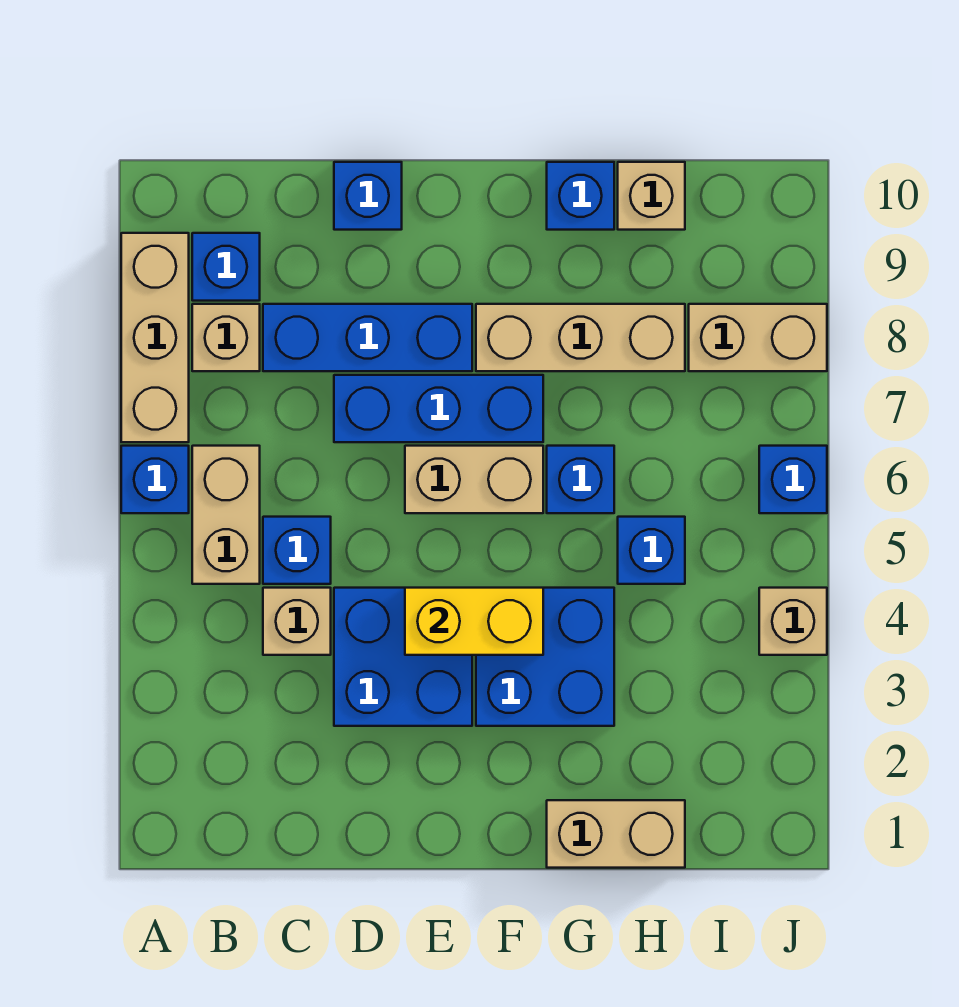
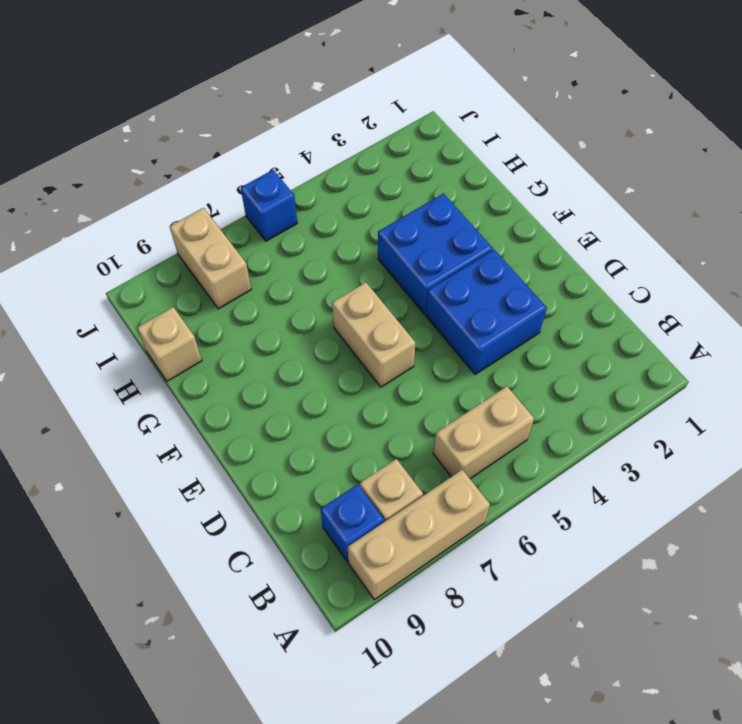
none -> blue 1x1 brick [121,446,189,513]
none -> tan 1x1 brick [263,588,331,655]
none -> blue 1x1 brick [263,517,331,584]

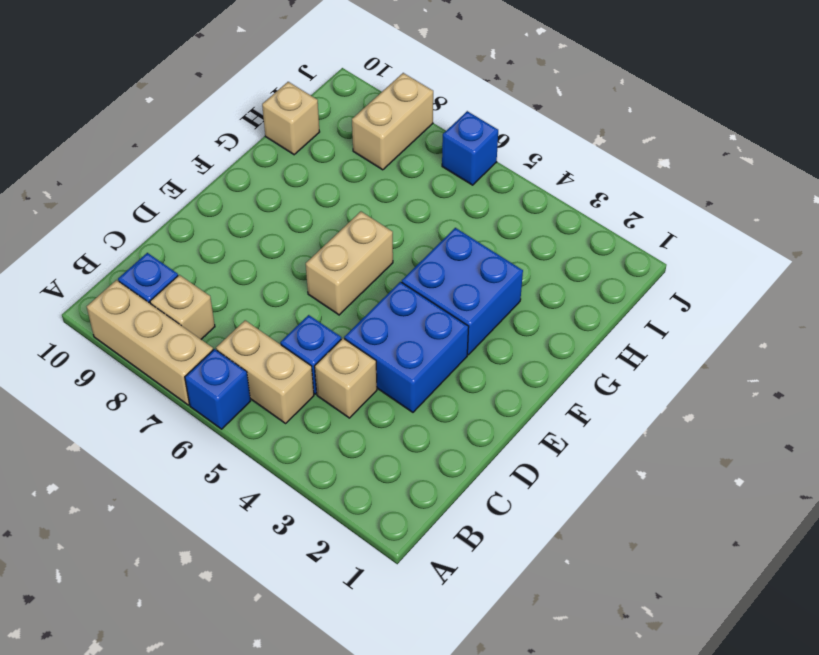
none -> blue 1x3 brick [263,304,472,371]
none -> blue 1x3 brick [334,375,543,442]
none -> blue 1x1 brick [334,162,402,230]

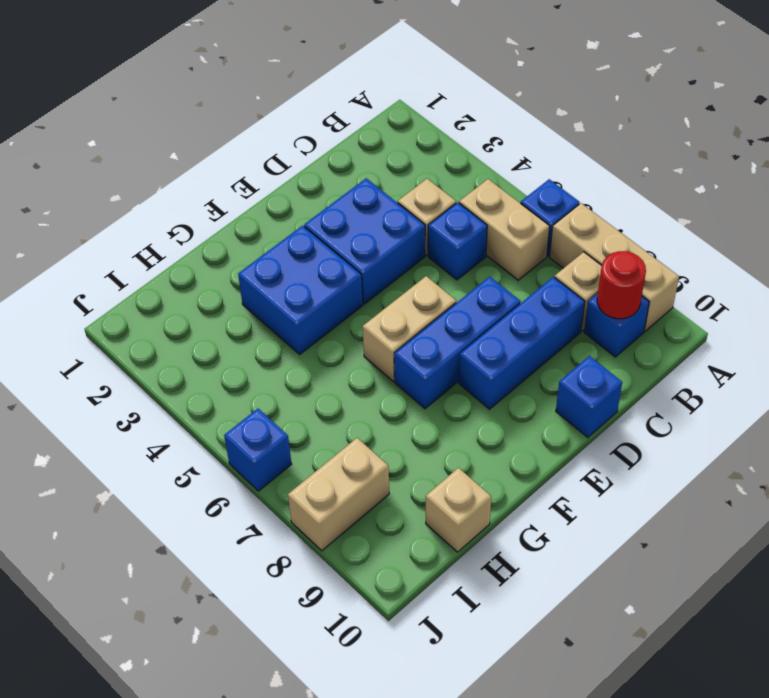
red 1x1 round brick [597,251,646,319] -> none
none -> tan 1x3 brick [476,304,685,371]
none -> tan 1x2 brick [547,800,685,868]
none -> blue 1x1 brick [547,446,614,513]

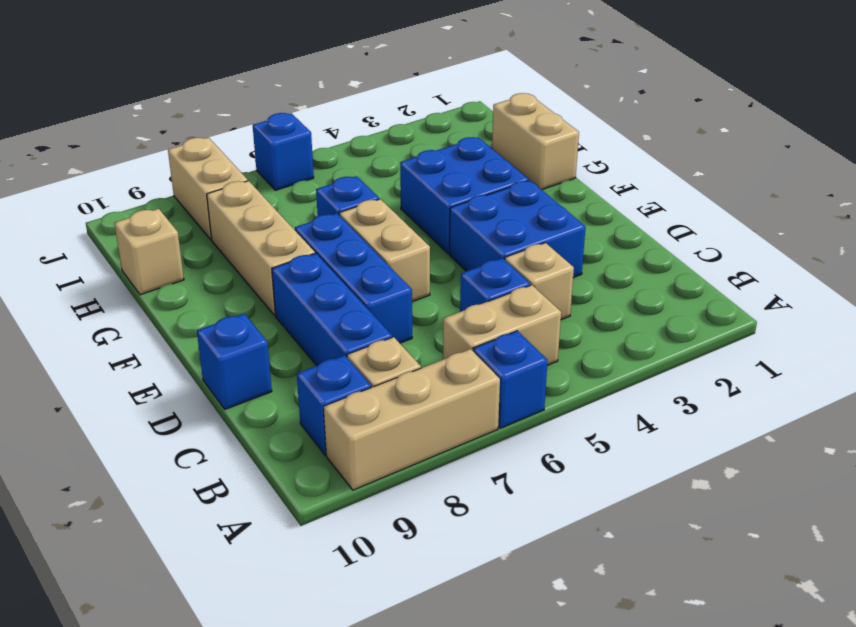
none -> blue 1x1 brick [547,162,614,230]
none -> blue 1x1 brick [618,517,685,584]
none -> tan 1x1 brick [759,588,827,655]

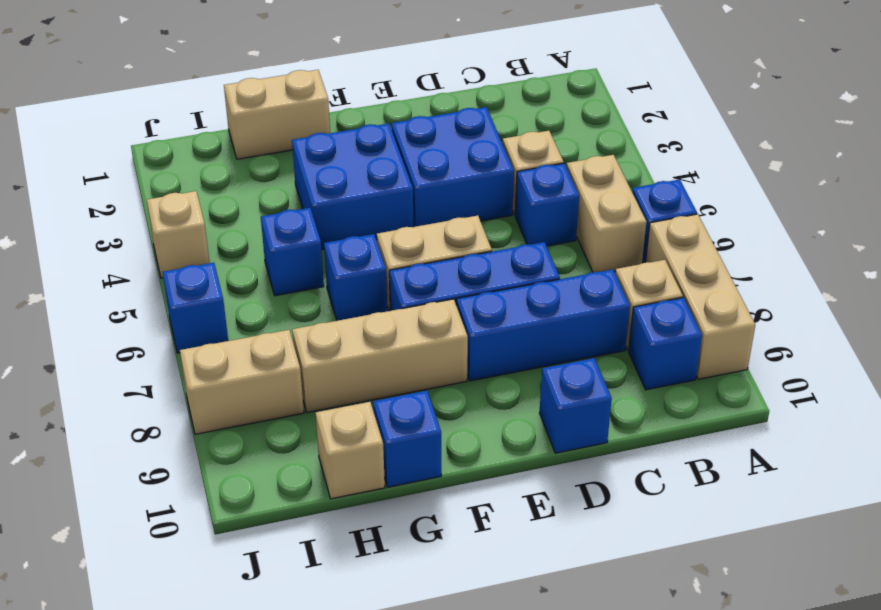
none -> yellow 1x2 brick [405,588,543,655]

